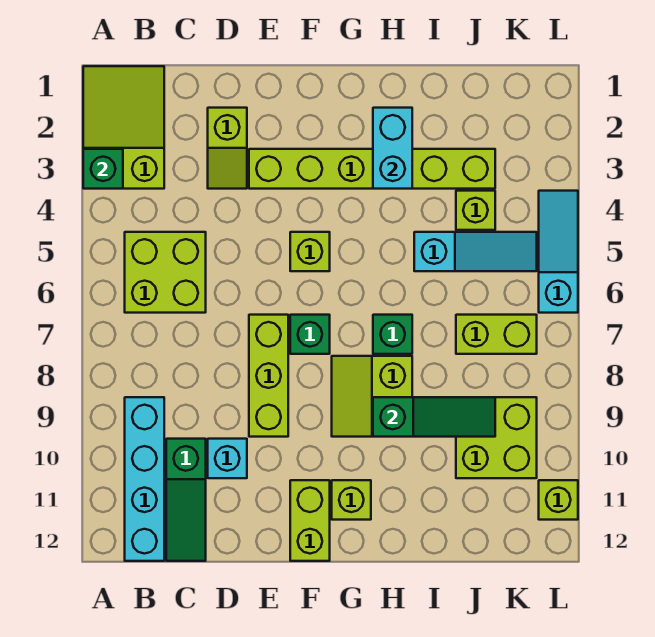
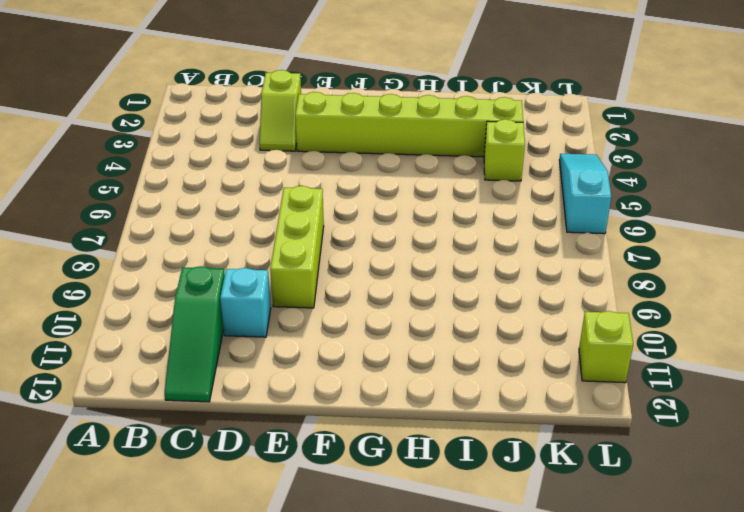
none -> lime 2x3 slope [83,66,164,189]
none -> lime 2x2 brick [125,232,206,313]
none -> cyan 1x4 brick [125,397,164,561]

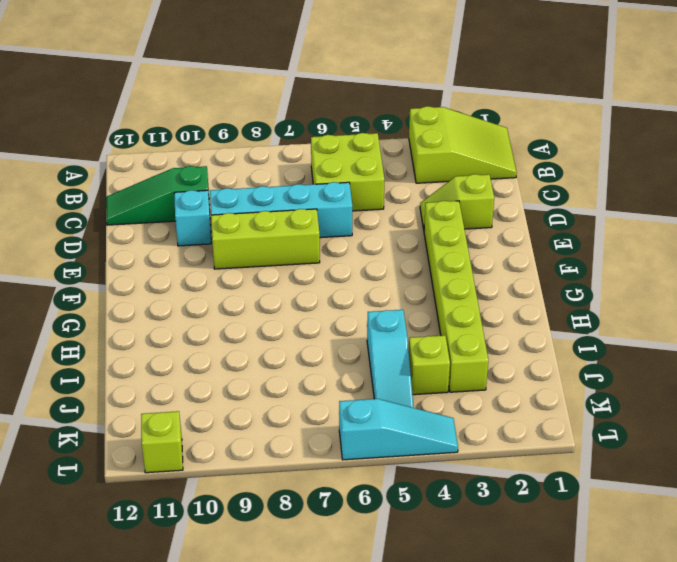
cyan 1x4 brick [210,182,352,238] -> cyan 1x4 brick moved to [125,397,164,561]
none -> lime 1x1 brick [290,232,330,271]
none -> green 1x1 brick [290,315,330,354]
none -> lime 1x2 brick [290,480,330,561]

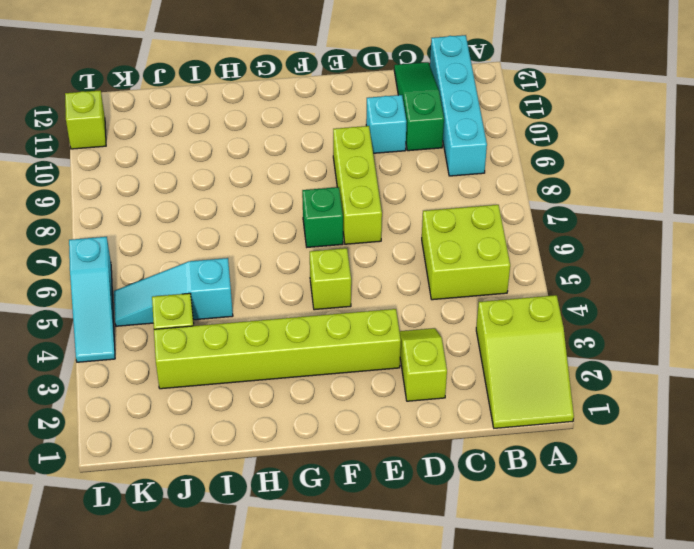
none -> lime 1x2 brick [290,480,330,561]
none -> lime 2x2 slope [332,356,412,437]
none -> lime 1x1 brick [332,480,371,520]

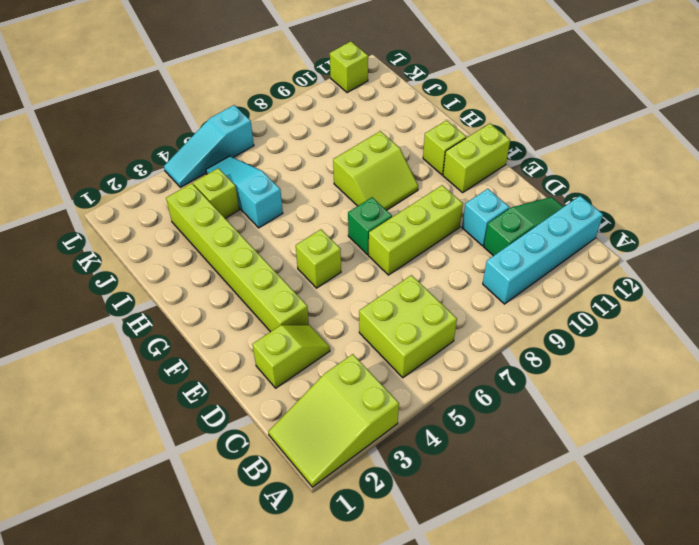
none -> green 1x1 brick [373,315,412,354]
none -> lime 1x2 brick [456,315,537,354]
none -> lime 2x2 brick [456,397,537,478]

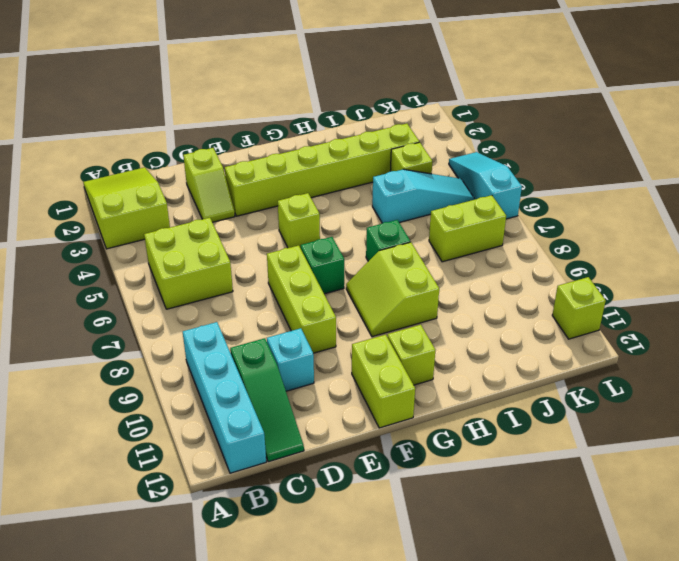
none -> lime 2x2 brick [456,397,537,478]
none -> green 1x1 brick [83,149,123,189]
none -> cyan 1x2 brick [373,108,412,189]

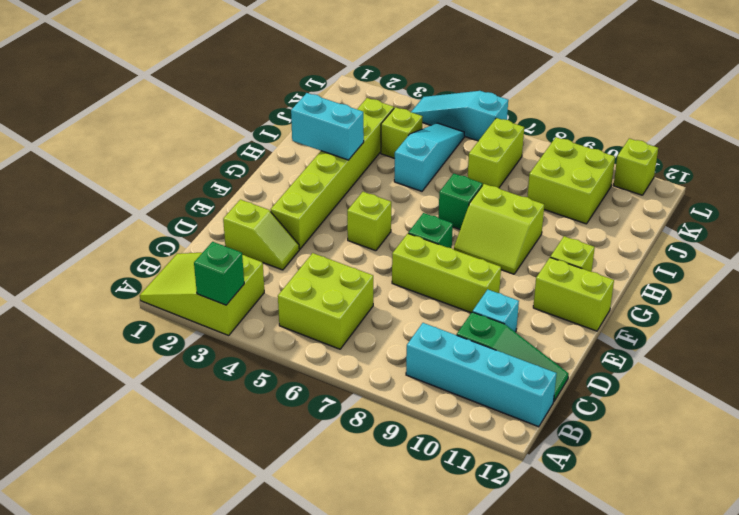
none -> green 1x3 slope [373,397,495,437]

